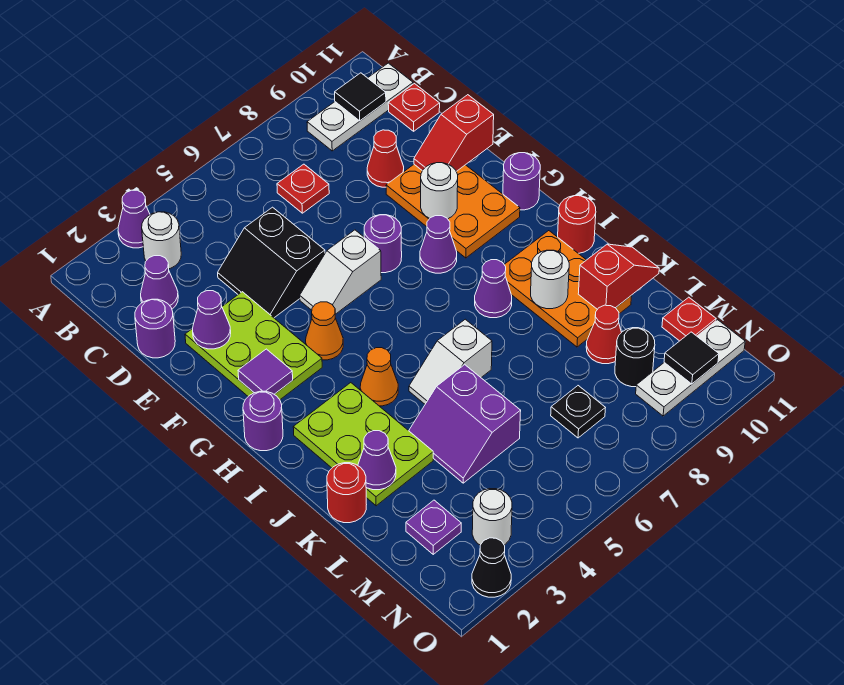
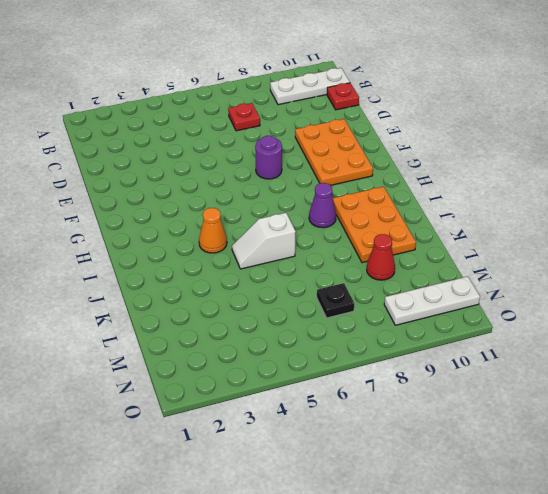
none -> purple 1x1 cone [118,190,150,248]
none -> white 1x1 round brick [142,212,181,269]
none -> purple 1x1 cone [141,256,178,309]
none -> purple 1x1 round brick [135,299,175,358]

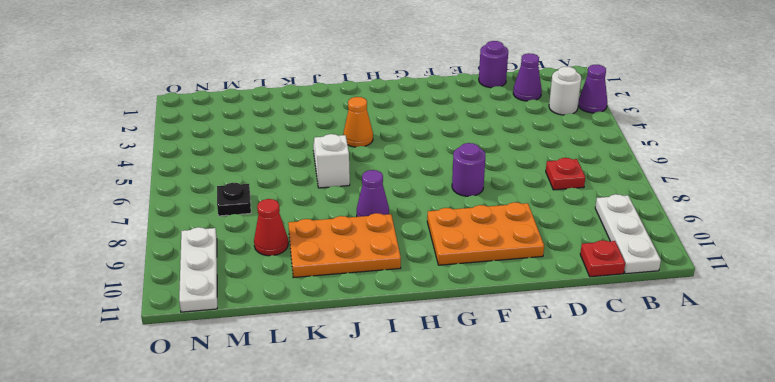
none -> black 2x2 slope [218,207,325,318]
none -> red 1x1 cone [367,130,404,187]
none -> lime 2x3 plate [185,292,322,399]
none -> white 1x2 slope [300,230,381,314]

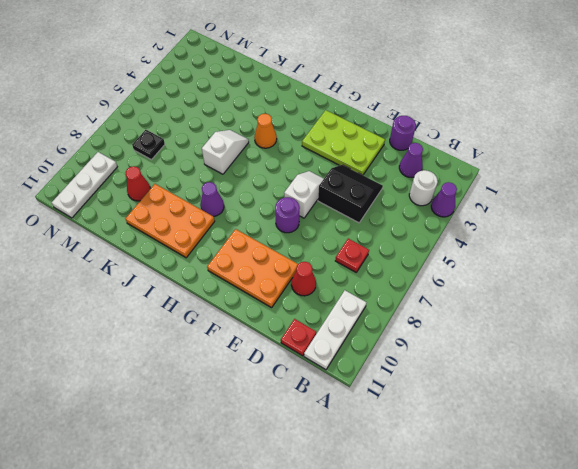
none -> orange 1x1 cone [306,302,343,360]
none -> purple 1x1 cone [420,216,457,273]
none -> purple 1x1 round brick [503,153,540,210]
none -> purple 1x1 round brick [243,391,283,451]

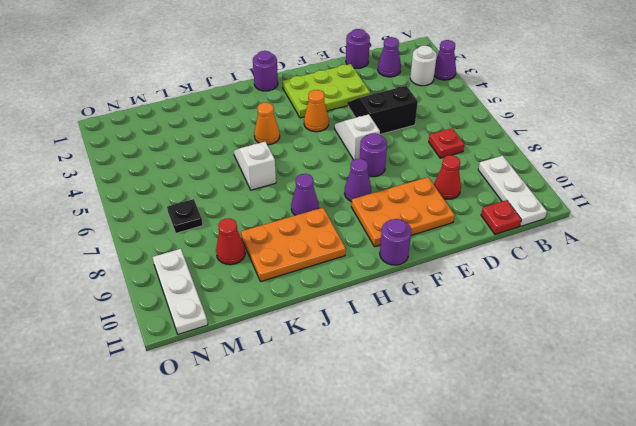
none -> lime 2x3 plate [293,383,433,506]
none -> red 1x1 round brick [558,196,596,253]
none -> red 1x1 round brick [327,463,366,523]
none -> purple 2x2 slope [409,365,521,483]

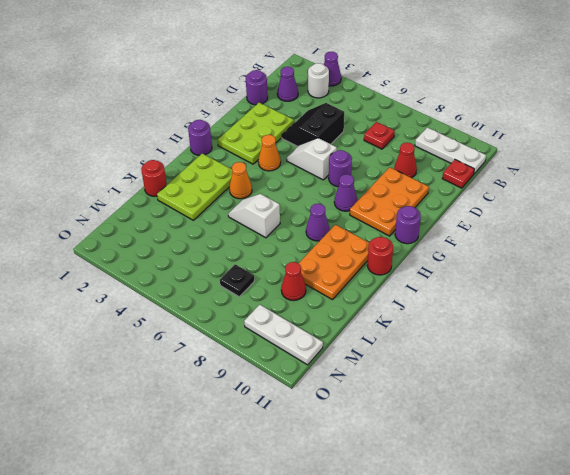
none -> purple 2x2 slope [409,365,521,483]
none -> purple 1x1 plate [406,500,461,554]
none -> black 1x1 round brick [615,328,655,387]
none -> red 1x1 plate [662,297,716,341]

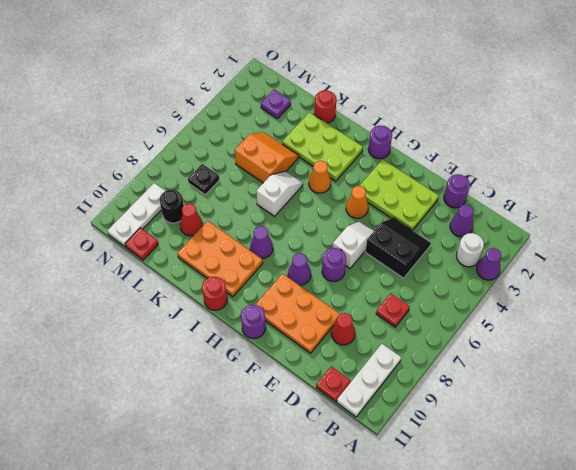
orange 2x2 slope [235,132,299,183] -> purple 2x2 slope [409,365,521,483]
none -> white 1x1 round brick [472,489,512,545]
none -> black 1x1 cone [472,538,511,597]
none -> black 1x1 tile [335,73,386,121]
none -> purple 1x1 cone [193,291,231,349]

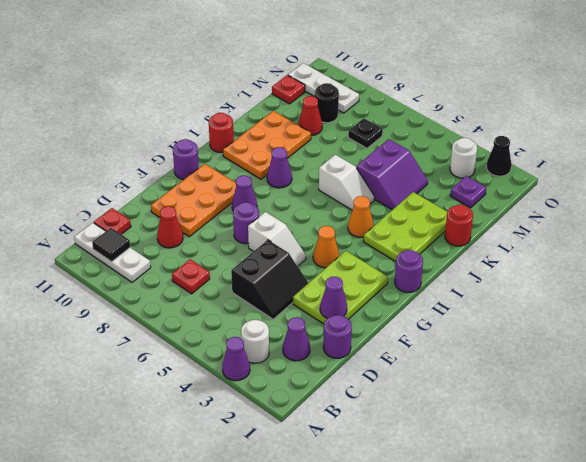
none -> red 1x2 slope [414,95,494,171]
none -> white 1x1 round brick [421,163,458,219]
none -> purple 1x1 tile [238,349,293,394]
none -> white 1x1 round brick [531,250,569,309]

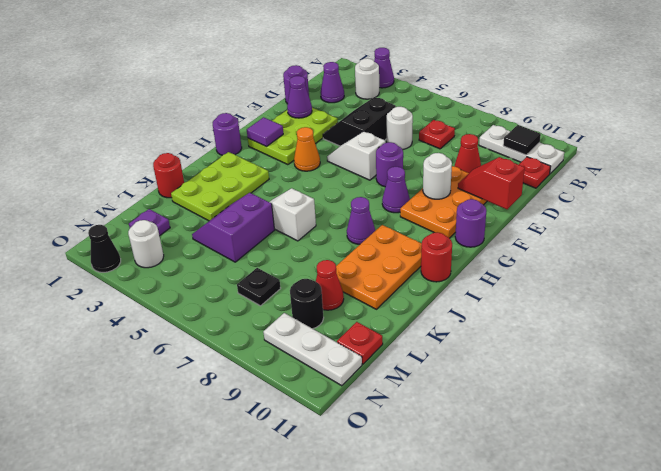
white 1x1 round brick [387,107,413,150] -> white 1x1 round brick moved to [531,250,569,309]
none -> orange 1x1 cone [360,348,398,406]
none -> purple 1x1 cone [358,431,396,490]
none -> red 1x2 slope [578,244,659,309]
none -> black 1x1 tile [664,332,719,384]

